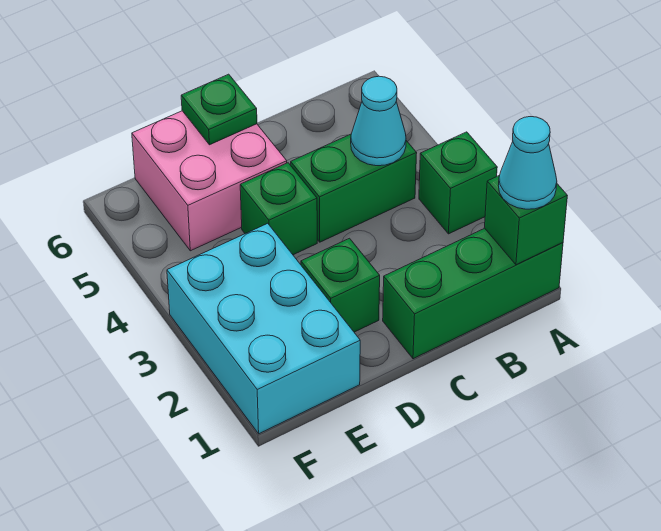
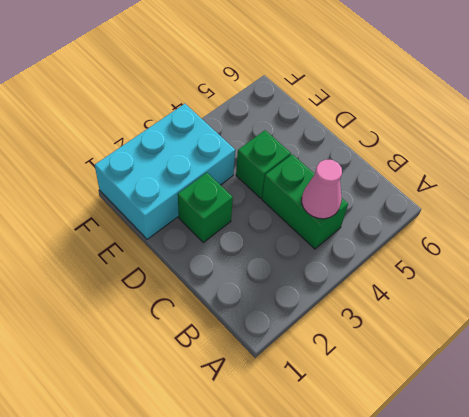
pink 1x1 cone [302,160,342,219] -> cyan 1x1 cone [351,76,406,166]
none -> green 1x3 brick [383,228,563,359]
none -> green 1x1 brick [419,132,497,234]

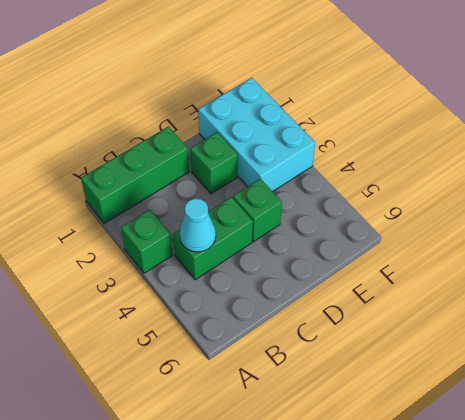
none -> pink 2x2 brick [132,111,287,251]
none -> green 1x1 brick [484,175,567,265]

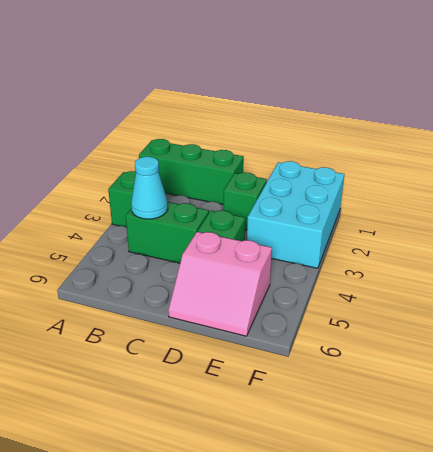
pink 2x2 slope [168,232,272,336] -> pink 2x2 brick [132,111,287,251]
none -> green 1x1 brick [484,175,567,265]
none -> green 1x1 plate [181,74,257,145]

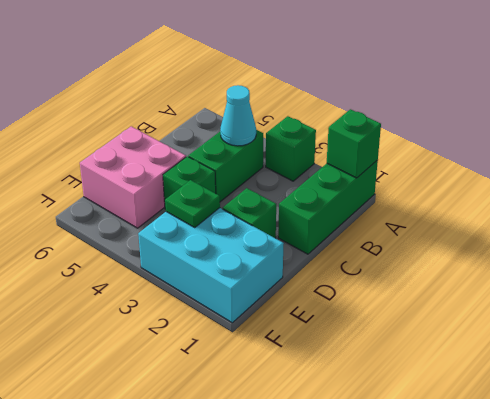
green 1x1 plate [165,180,220,227] -> green 1x1 plate moved to [181,74,257,145]
none -> cyan 1x1 cone [498,117,557,209]

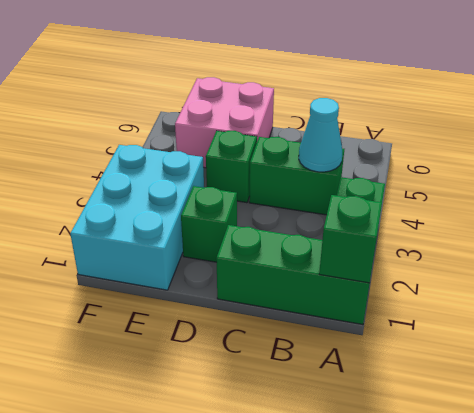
none -> green 1x1 plate [181,74,257,145]
none -> cyan 1x1 cone [498,117,557,209]

